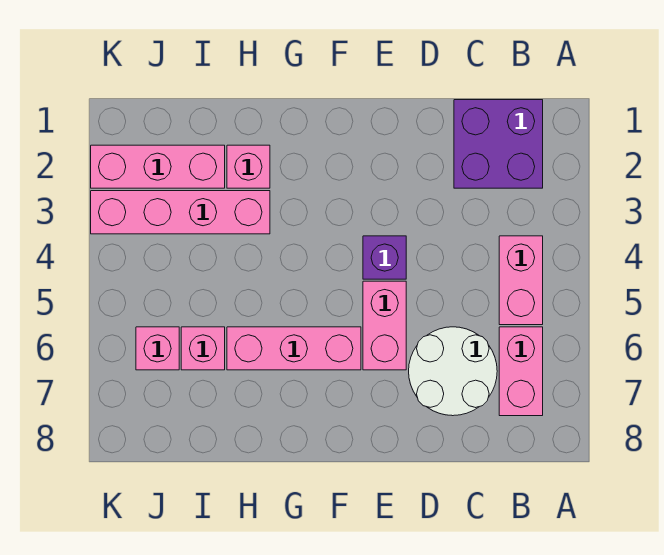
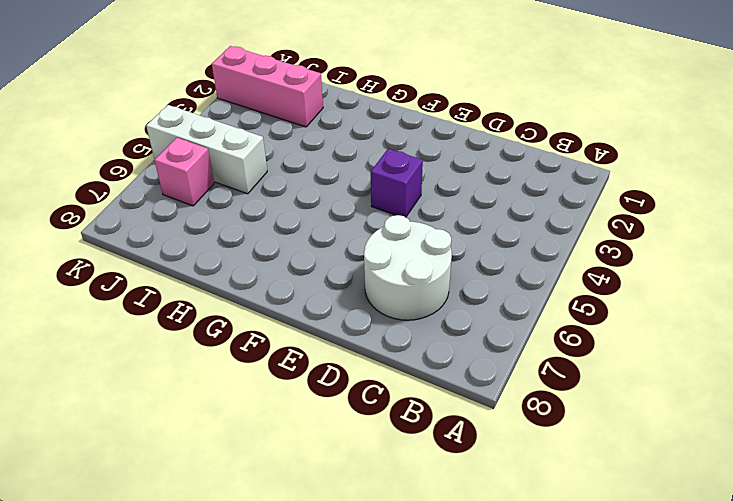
white 1x3 brick [146,105,267,194] -> none
none -> purple 2x2 brick [454,100,543,188]
none -> pink 1x2 brick [499,236,543,325]
none -> pink 1x2 brick [499,327,543,416]

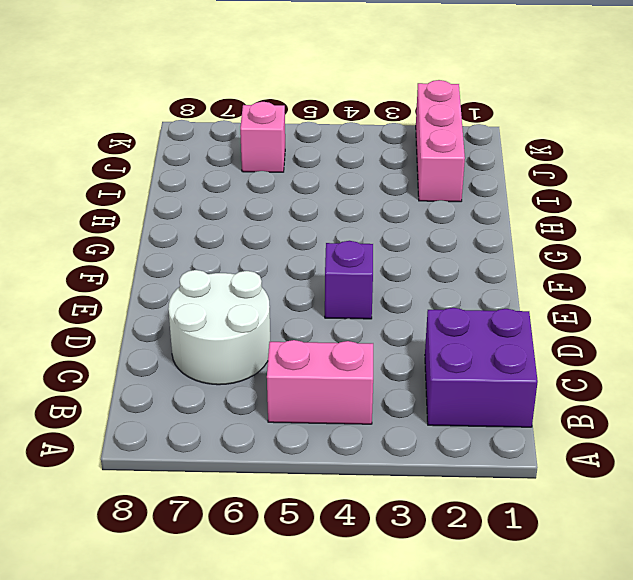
none -> pink 1x2 brick [499,327,543,416]
none -> pink 1x2 brick [363,281,406,370]
none -> pink 1x3 brick [227,327,361,370]

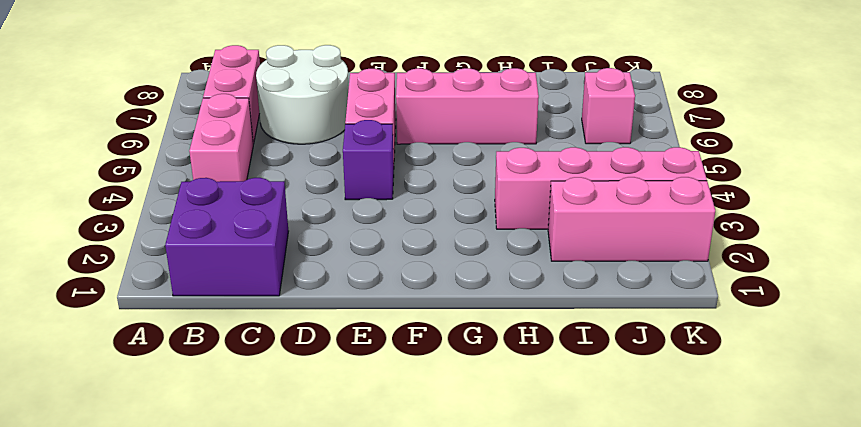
none -> pink 1x1 brick [227,145,270,188]
none -> pink 1x1 brick [181,327,225,370]

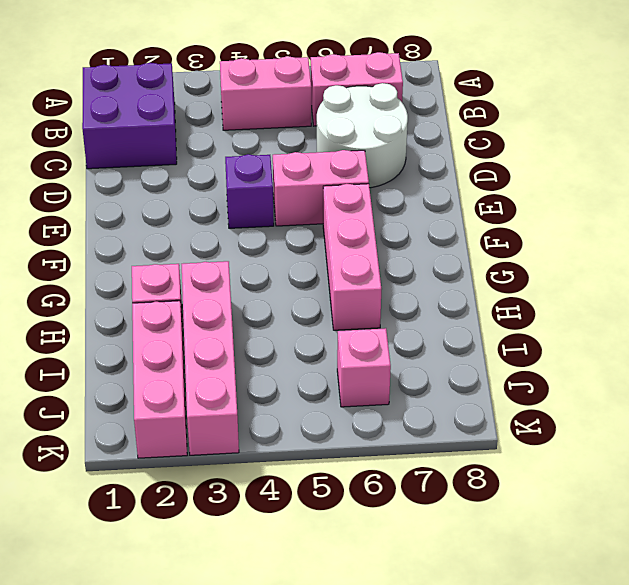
none -> pink 1x1 brick [181,327,225,370]

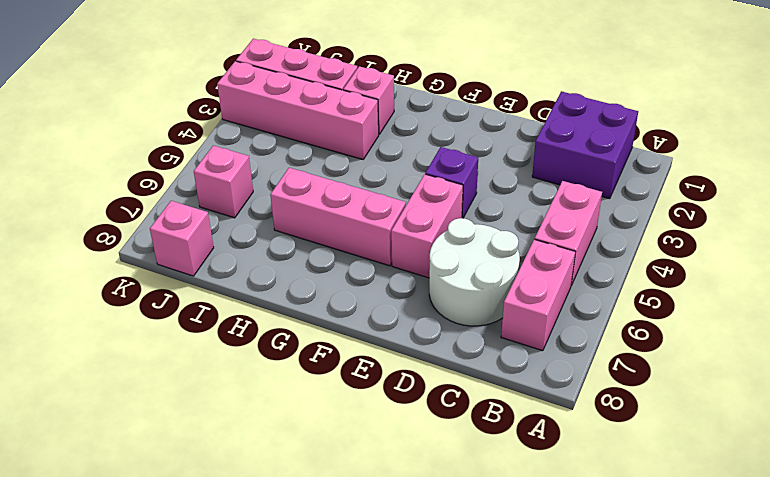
pink 1x1 brick [150,201,214,276] -> pink 1x1 brick moved to [181,327,225,370]

